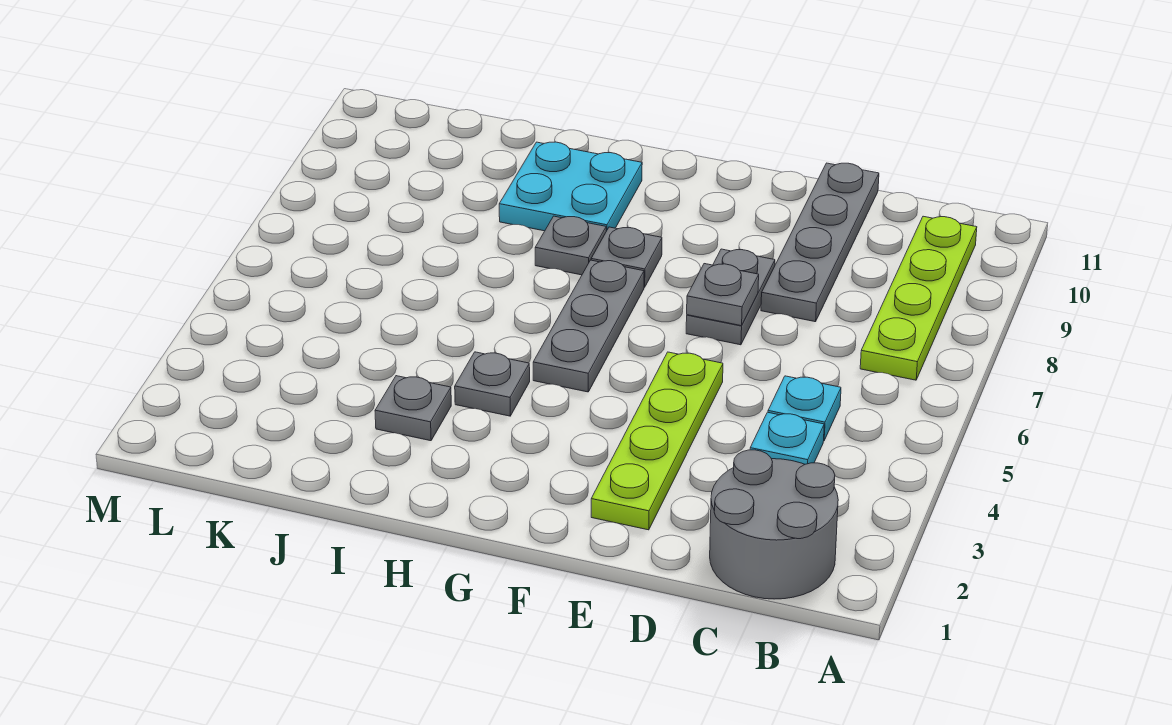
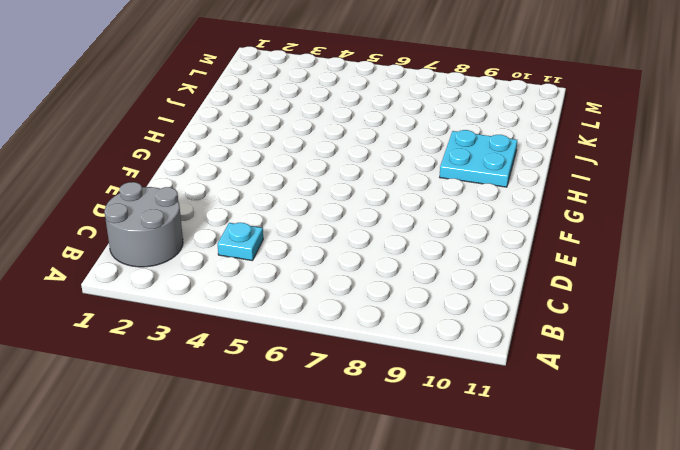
none -> lime 1x4 plate [860,216,977,380]
none -> cyan 1x1 plate [768,376,841,440]
none -> grey 1x4 plate [761,163,879,322]

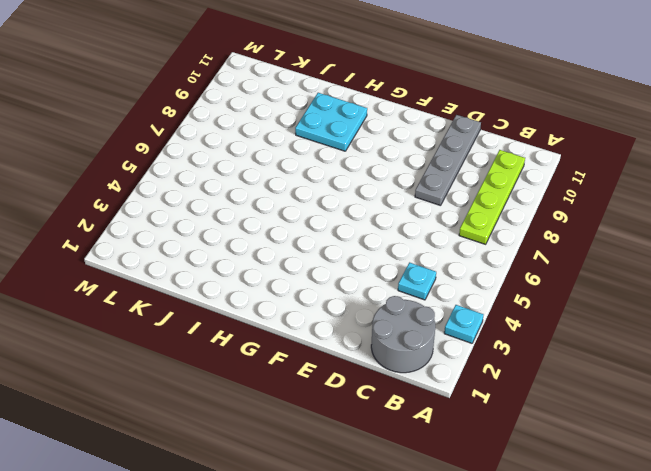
cyan 1x1 plate [444,305,484,343] -> cyan 1x1 plate moved to [768,376,841,440]
none -> lime 1x4 plate [591,352,723,530]
none -> grey 1x2 plate [686,249,775,345]
none -> grey 1x3 plate [533,260,644,392]

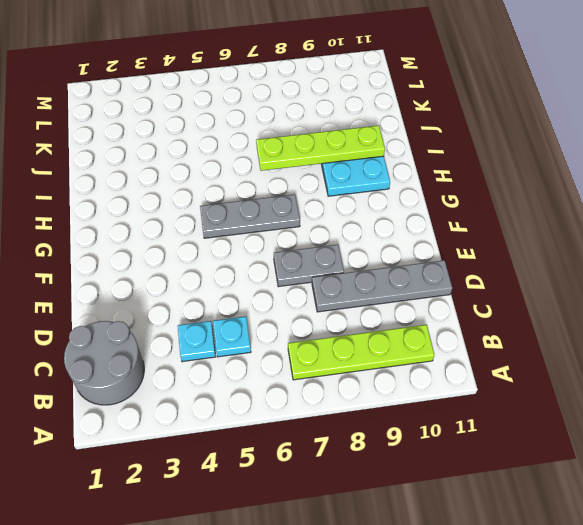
lime 1x4 plate [256,125,385,171] -> lime 1x4 plate moved to [591,352,723,530]
none -> grey 1x1 plate [591,227,662,287]
none -> grey 1x1 plate [455,352,530,416]
none -> grey 1x1 plate [535,216,606,275]

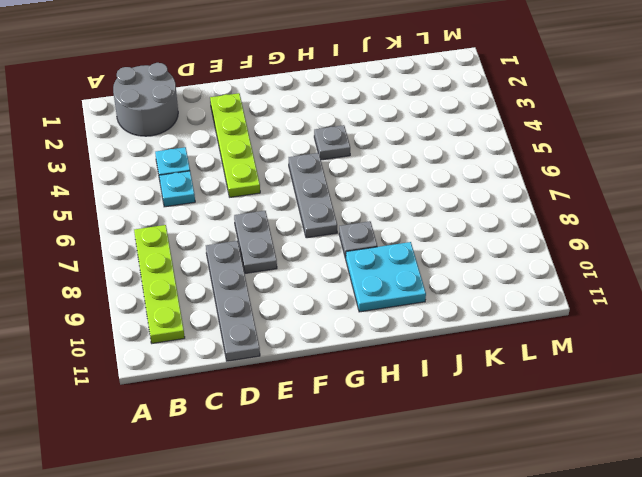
none -> grey 1x1 plate [591,227,662,287]
none -> grey 1x1 plate [375,376,451,441]
none -> grey 1x1 plate [687,264,759,326]

